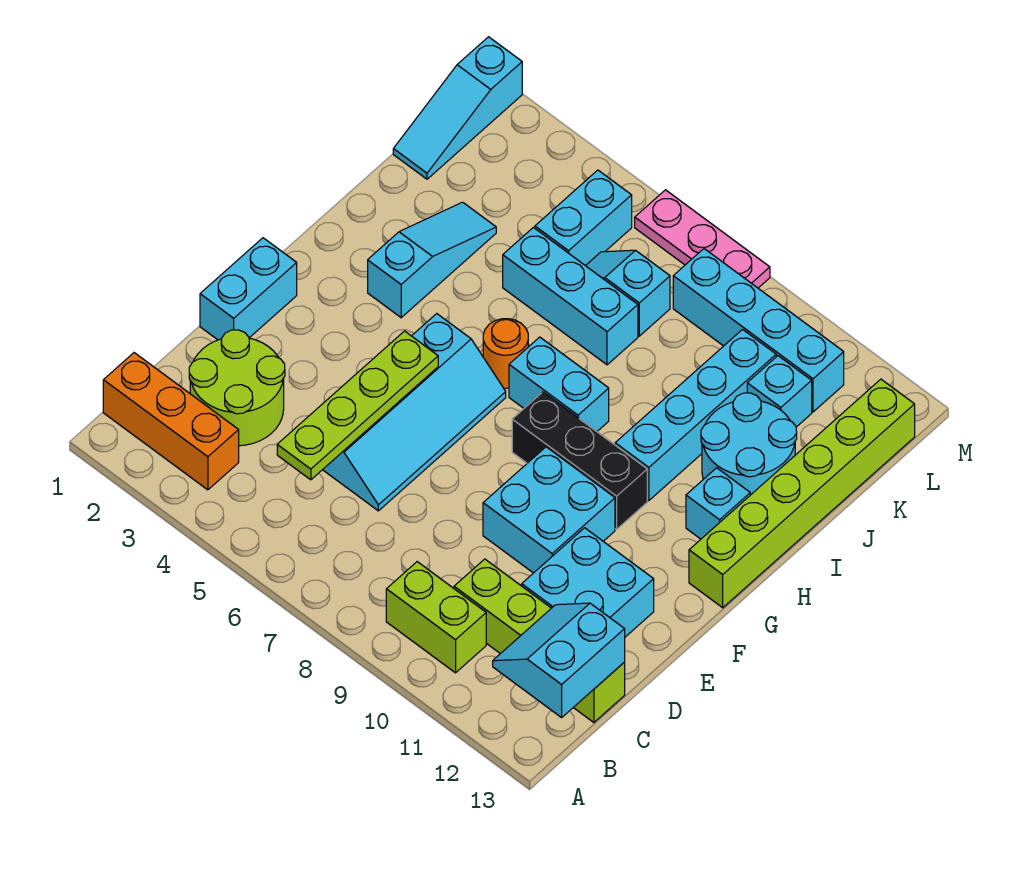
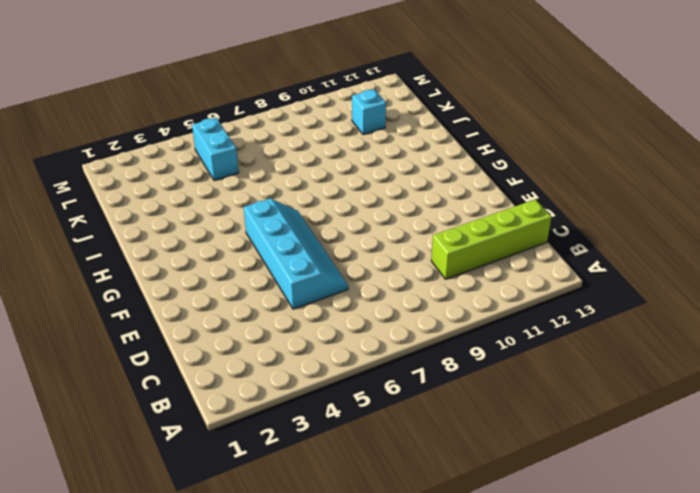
none -> orange 1x3 brick [103,353,239,490]
none -> lime 1x2 brick [386,562,486,673]
none -> lime 2x2 round brick [189,330,285,446]

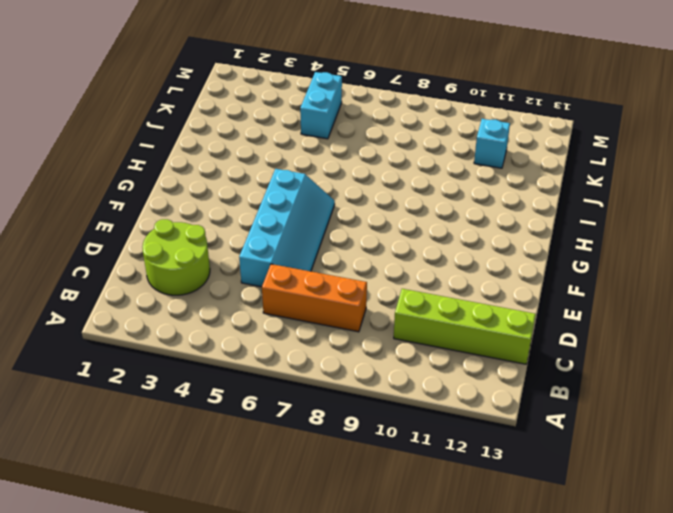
orange 1x3 brick [262,264,367,332] -> orange 1x3 brick moved to [103,353,239,490]
none -> lime 1x2 brick [386,562,486,673]
none -> cyan 2x2 brick [522,528,654,637]
none -> cyan 1x2 brick [200,238,297,340]

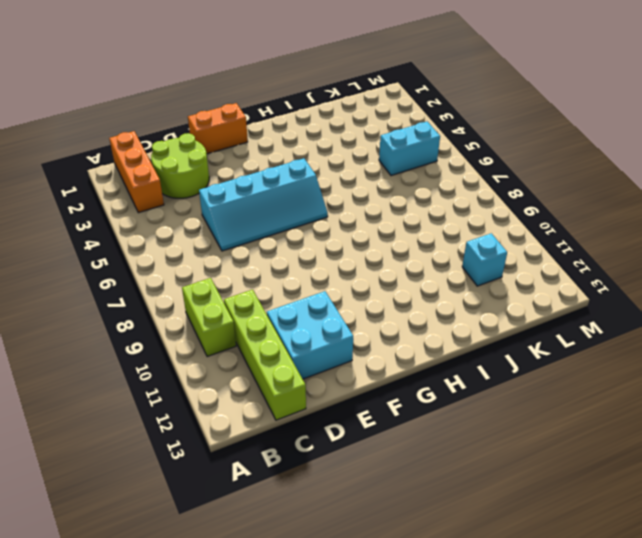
orange 1x2 brick [188,103,248,154] -> cyan 1x2 brick [200,238,297,340]
none -> cyan 2x2 brick [483,447,615,573]
none -> black 1x3 brick [512,392,647,529]
none -> lime 1x6 brick [689,379,915,608]

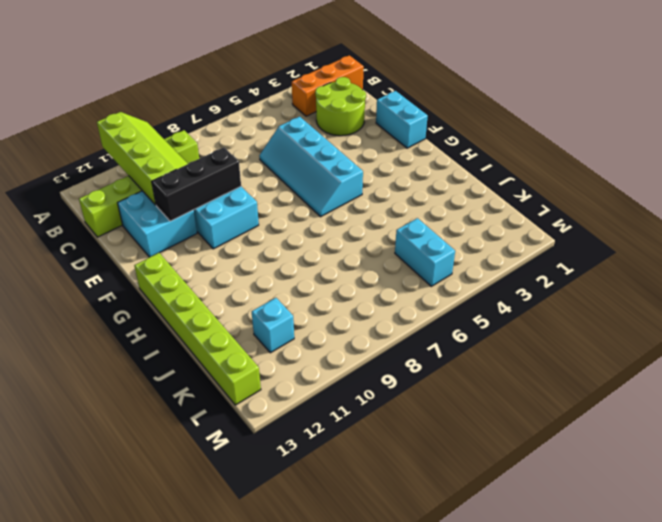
lime 2x4 slope [97,112,188,205] -> none
black 1x3 brick [152,147,241,221] -> black 1x3 brick moved to [512,392,647,529]
none -> cyan 1x3 slope [368,202,496,318]
none -> orange 1x1 round brick [483,319,528,389]
none -> cyan 1x2 brick [509,337,609,431]

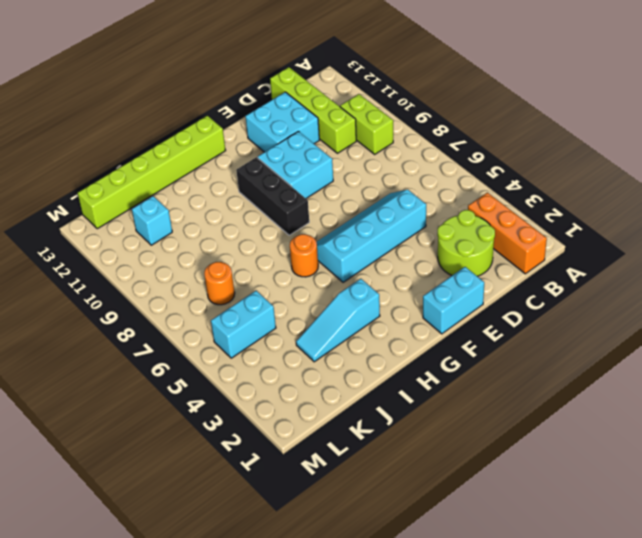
orange 1x1 round brick [204,262,235,305] -> cyan 1x2 slope [586,250,670,336]
none -> cyan 1x2 brick [509,337,609,431]
none -> cyan 1x4 brick [615,330,776,501]
none -> cyan 1x1 brick [686,468,750,539]

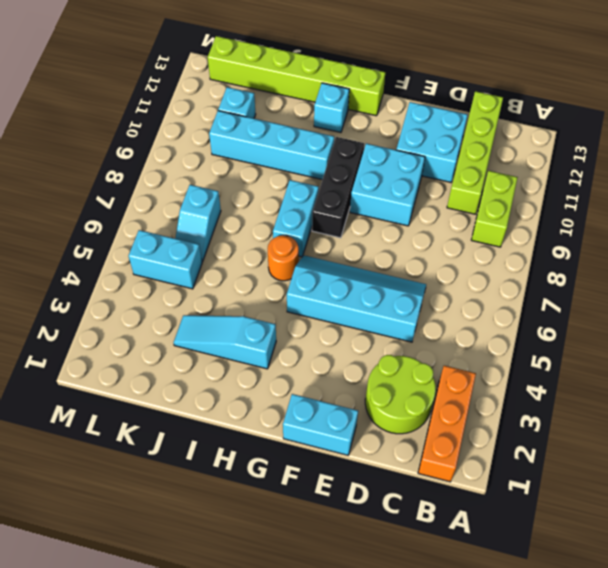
none -> cyan 2x2 round brick [701,393,797,495]
none -> cyan 1x3 brick [503,228,638,365]
none -> cyan 1x3 slope [393,37,522,179]

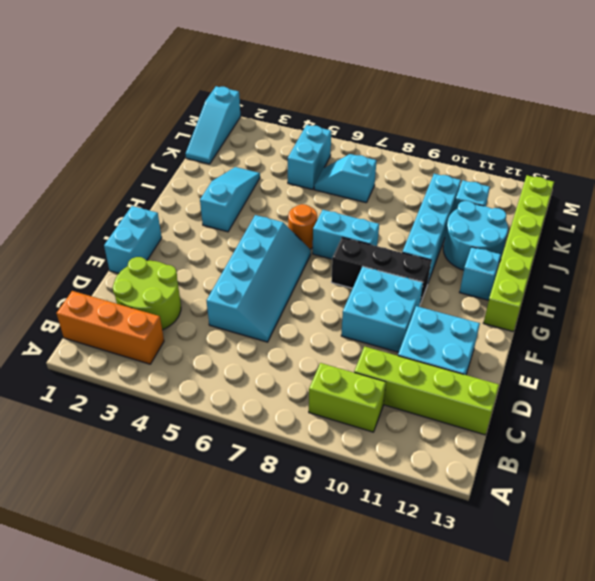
none -> cyan 1x3 brick [503,228,638,365]
none -> cyan 1x4 brick [673,249,844,412]
none -> pink 1x3 plate [635,190,770,288]

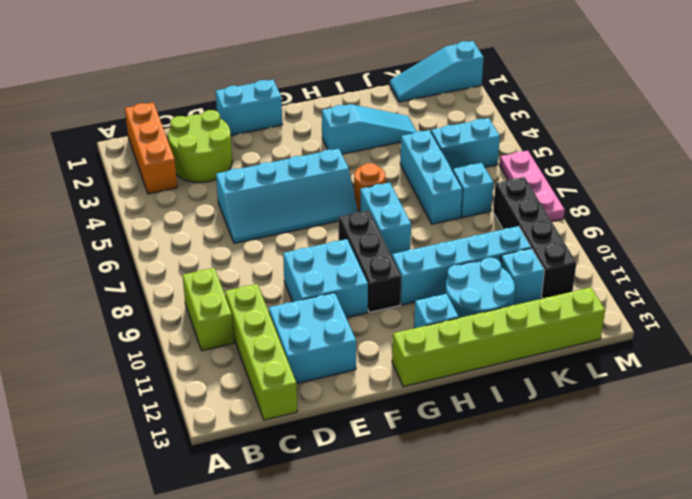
black 1x4 brick [493,177,576,299] -> cyan 1x4 brick [673,249,844,412]
none -> cyan 2x2 slope [493,603,625,717]
none -> lime 1x4 plate [277,331,438,480]

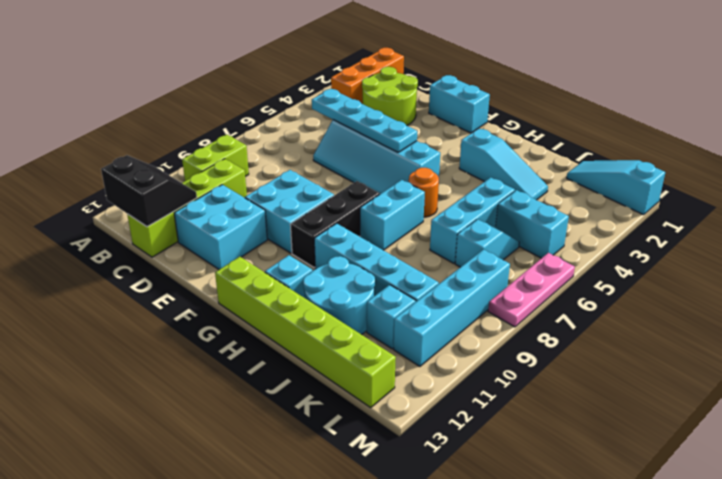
black 2x2 slope [101,155,197,227] -> cyan 2x2 slope [493,603,625,717]
cyan 1x4 plate [312,89,417,152] -> lime 1x4 plate [277,331,438,480]

